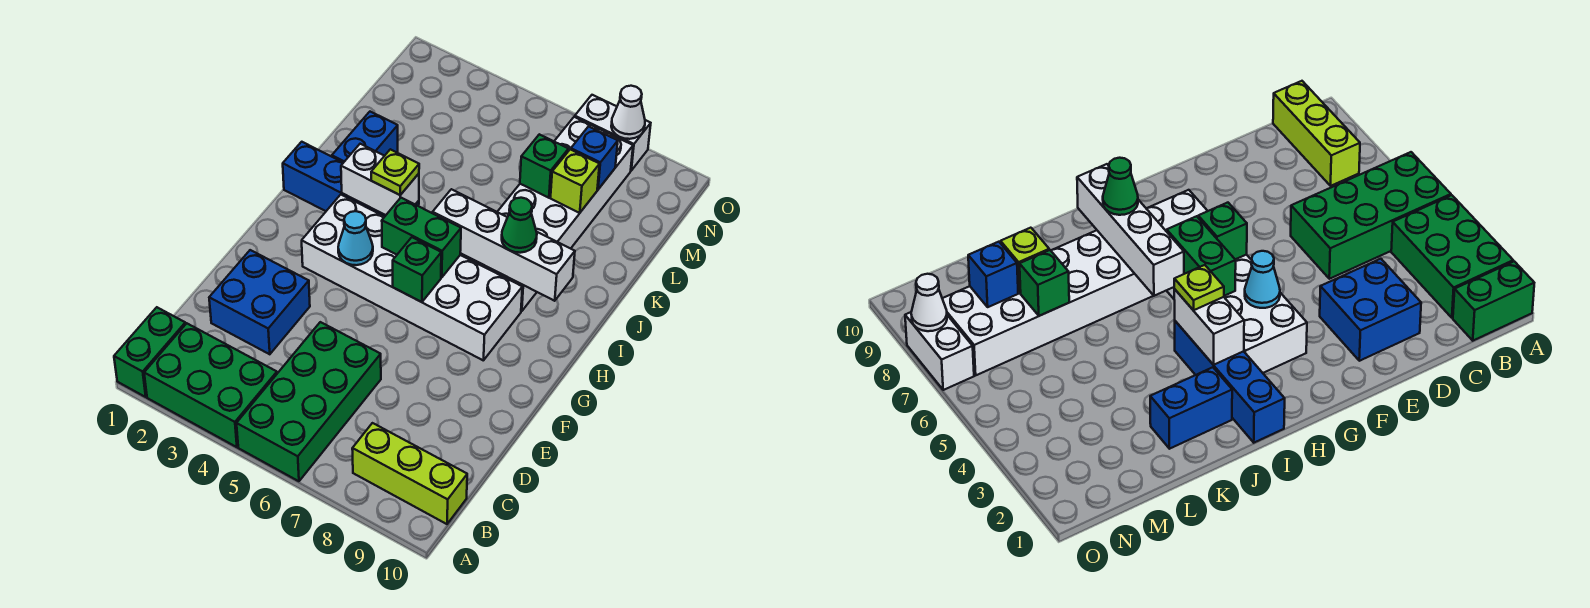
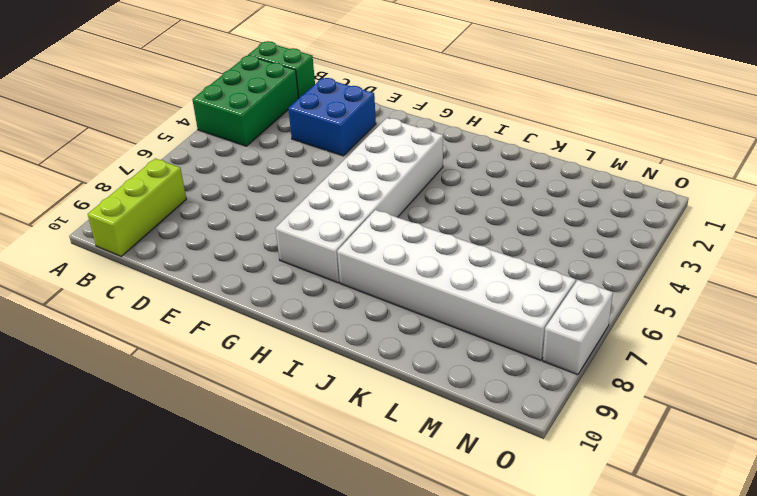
none -> green 2x4 brick [237,322,381,481]
none -> blue 1x4 brick [283,142,419,216]
none -> blue 1x2 brick [332,112,398,163]

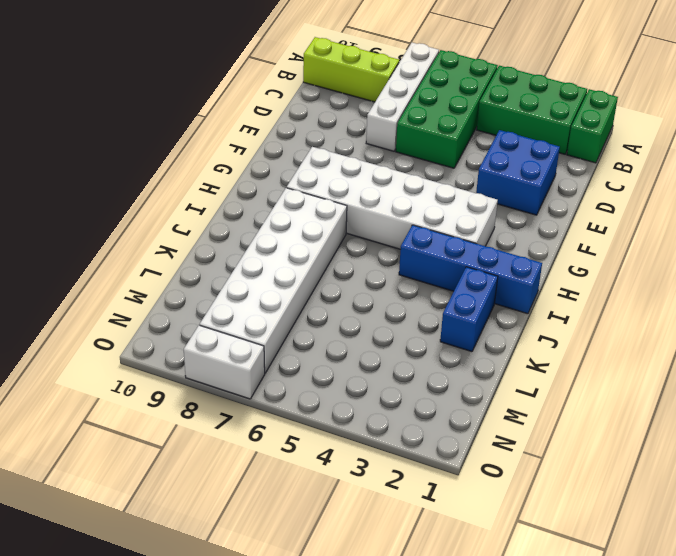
white 1x4 brick [366,43,439,151] -> white 1x4 brick turned to [433,189,575,301]
none -> cyan 1x1 cone [338,211,373,265]
none -> green 1x1 brick [393,237,441,302]
none -> green 1x2 brick [382,198,461,277]

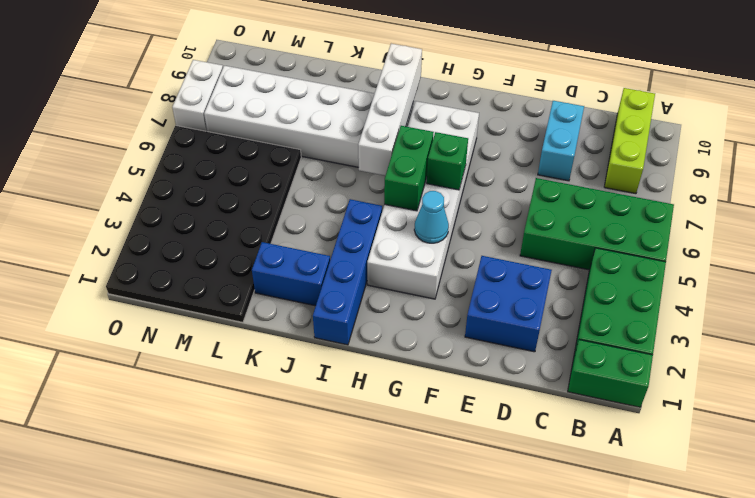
cyan 1x2 brick [538,101,584,181] -> none
black 4x6 plate [106,125,301,322] -> none
none -> white 1x2 brick [341,144,419,215]
none -> green 1x1 brick [520,134,568,198]
none -> lime 1x1 brick [551,149,600,213]

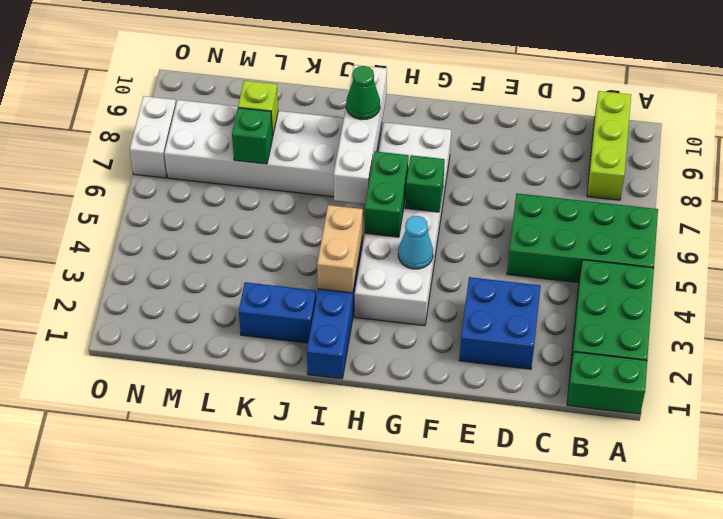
tan 1x2 brick [317,205,363,293] -> white 1x2 brick [341,144,419,215]
none -> blue 1x1 brick [571,126,618,189]
none -> white 1x1 cone [611,86,645,139]
none -> lime 1x1 plate [371,149,419,195]

